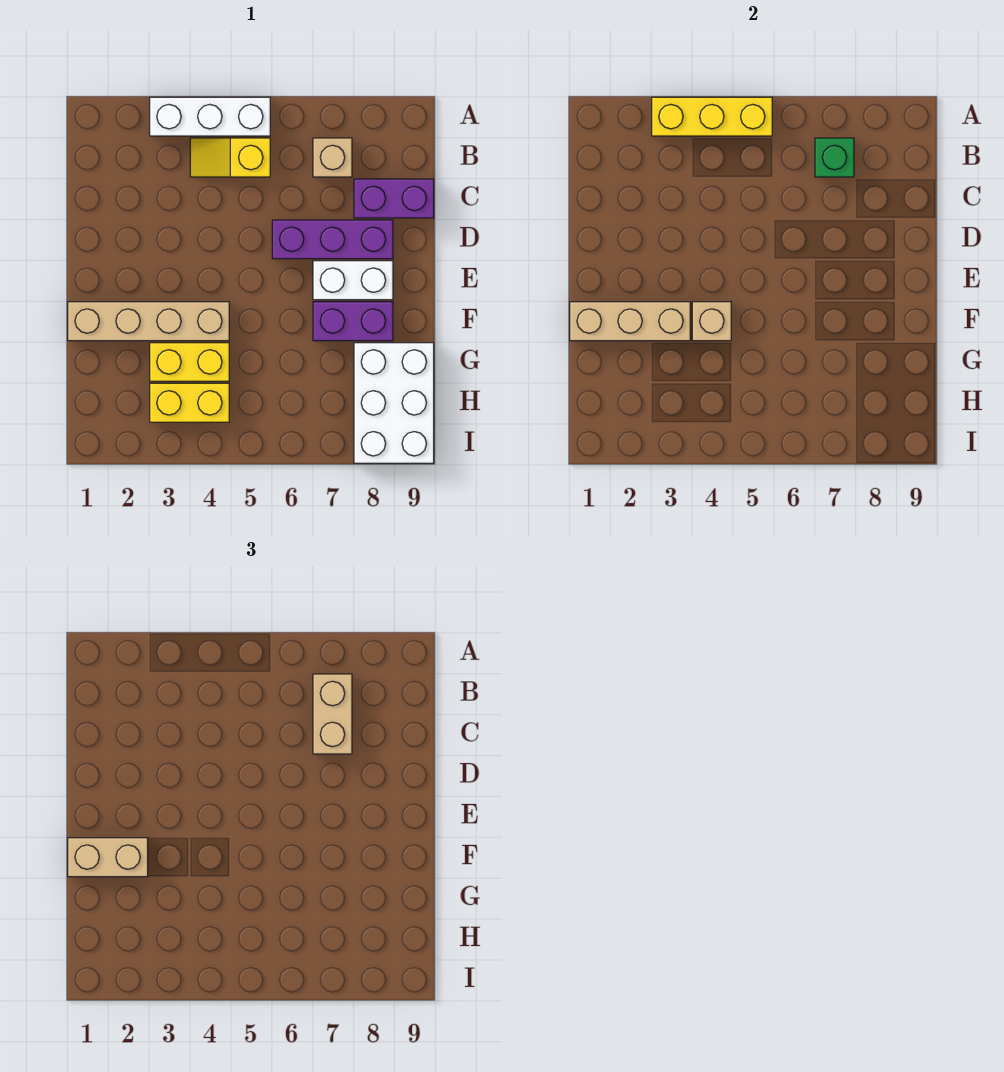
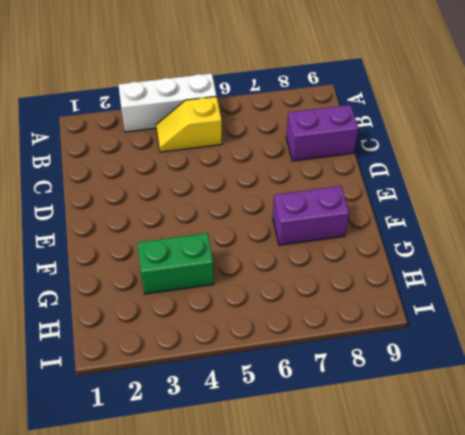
green 1x2 brick [137,233,214,294] -> yellow 1x2 brick [150,343,229,381]
none -> tan 1x1 brick [313,138,352,177]
none -> purple 1x3 brick [272,220,393,259]
none -> white 1x2 brick [313,261,393,300]

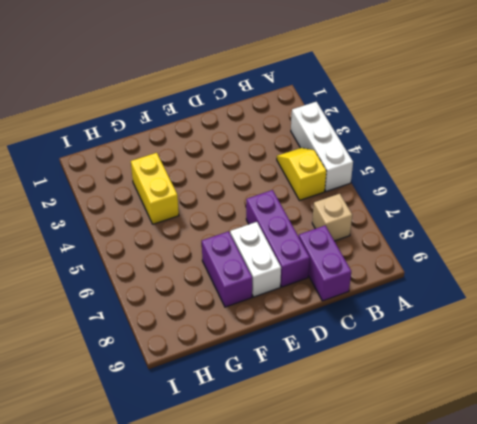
none -> tan 1x4 brick [68,302,229,341]
none -> white 2x3 brick [354,343,434,463]
none -> yellow 1x2 brick [150,383,229,422]

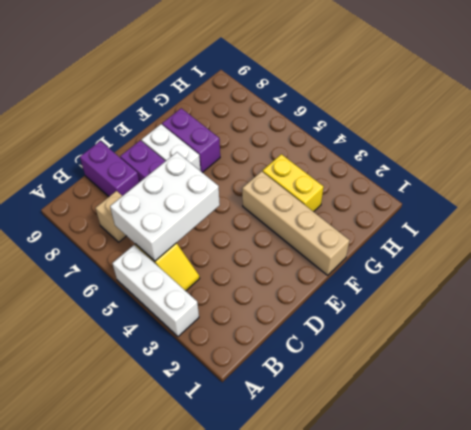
white 2x3 brick [110,152,220,261] -> white 2x3 brick moved to [354,343,434,463]
none -> yellow 1x2 brick [150,383,229,422]
none -> yellow 1x3 brick [652,97,772,136]
none -> green 1x1 brick [815,138,854,177]

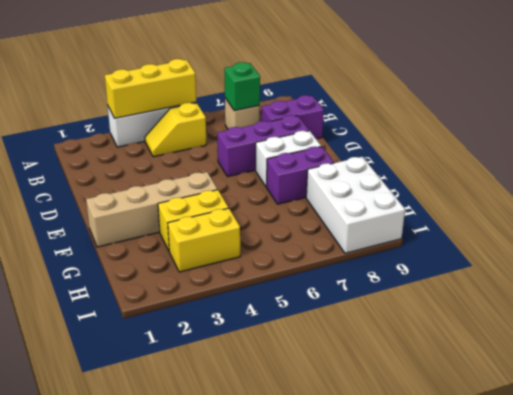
none -> tan 1x3 brick [570,302,690,341]
none -> tan 1x1 brick [692,302,731,341]
none -> tan 1x2 brick [313,674,352,754]

